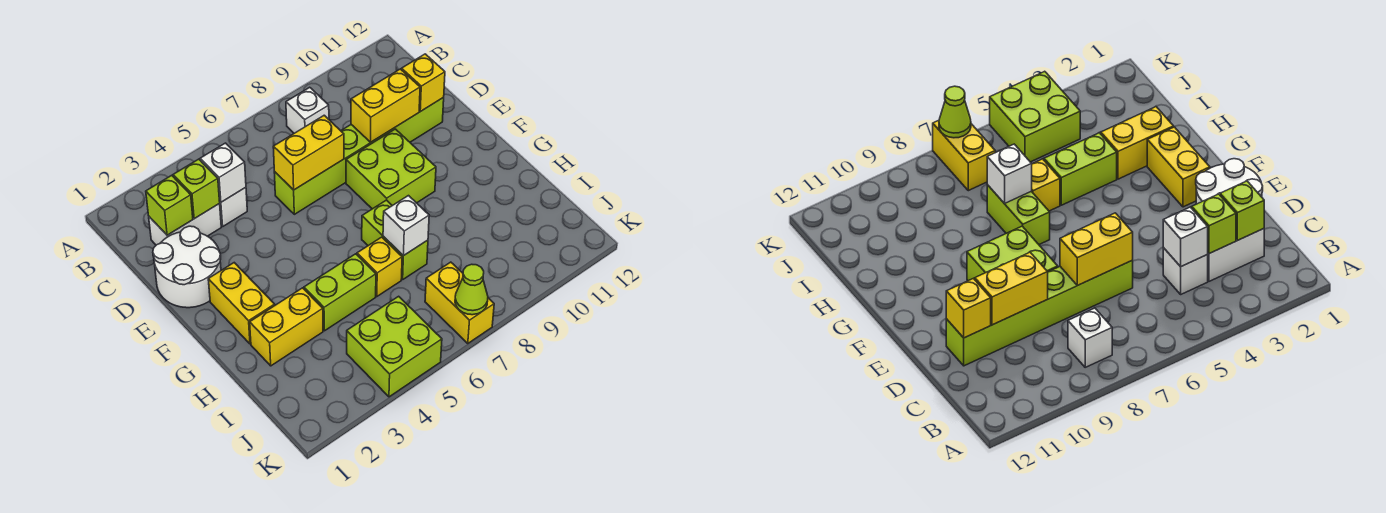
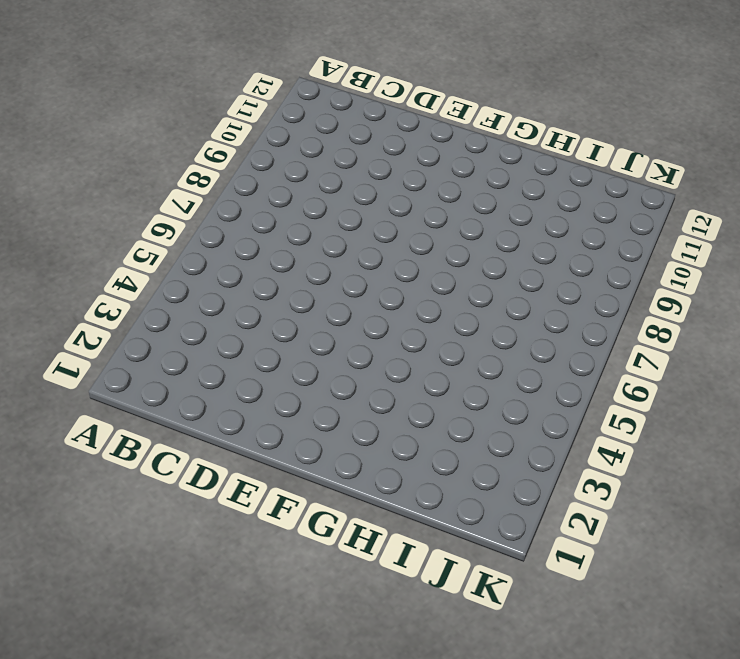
none -> white 1x1 brick [286,87,329,133]
none -> white 1x2 brick [149,204,221,245]
none -> white 1x1 brick [219,188,247,226]

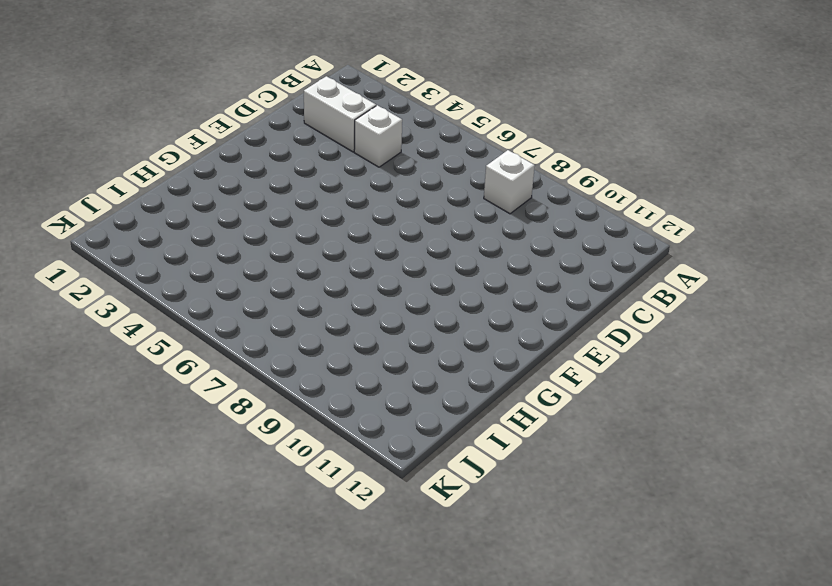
none -> white 2x2 round brick [153,226,221,308]
none -> lime 1x6 brick [274,98,444,214]
none -> lime 2x2 brick [346,129,436,209]

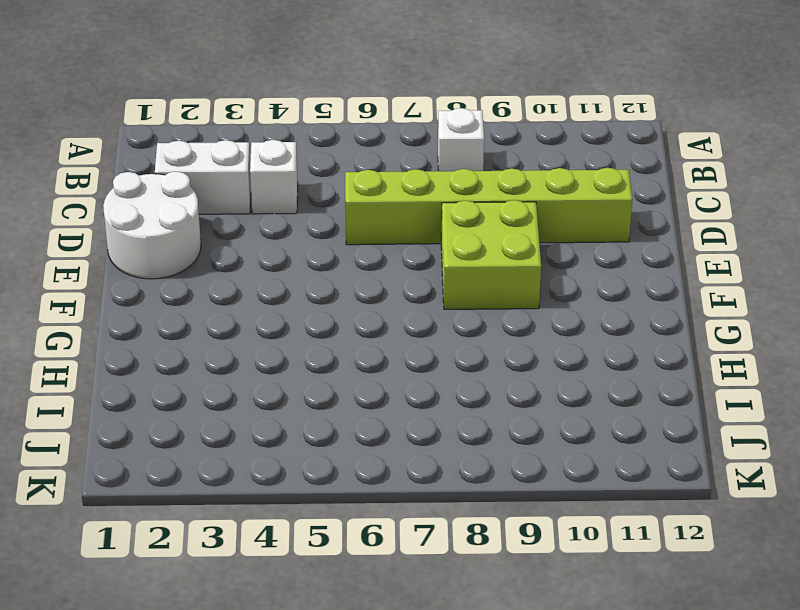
none -> yellow 1x2 brick [208,263,275,344]
none -> lime 1x2 brick [362,200,428,279]
none -> yellow 1x2 brick [250,288,323,366]

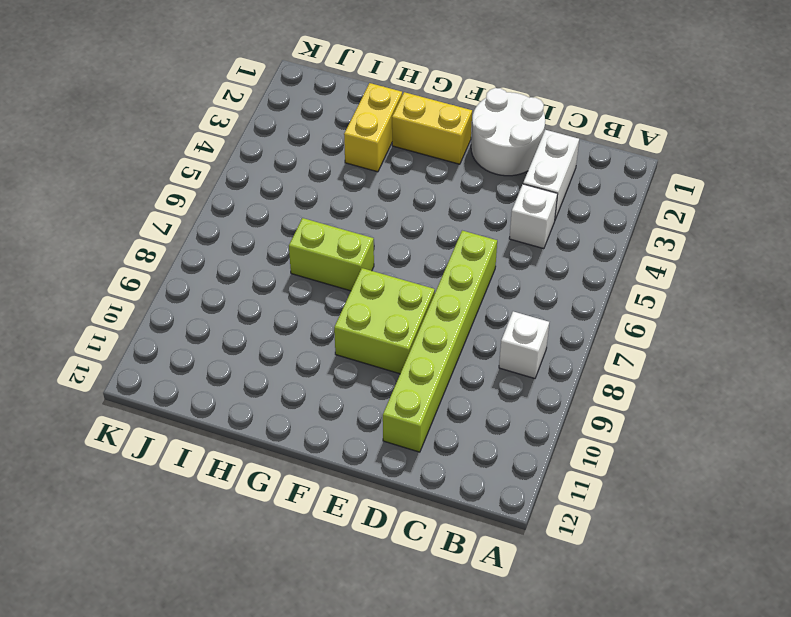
none -> lime 1x2 brick [304,254,376,331]
none -> yellow 1x1 brick [357,237,402,296]
none -> lime 2x2 brick [347,296,442,397]

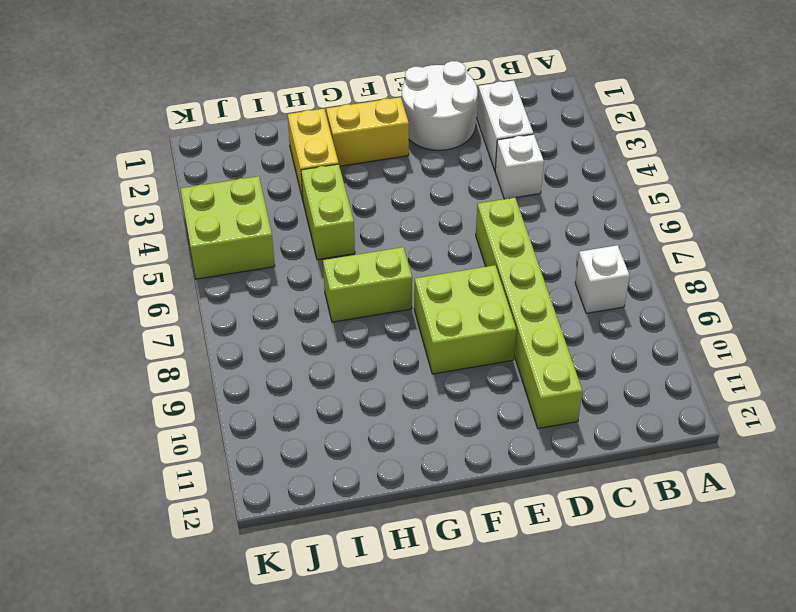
none -> yellow 1x1 brick [357,237,402,296]
none -> yellow 1x2 brick [425,262,494,344]
none -> lime 1x1 brick [146,175,193,235]

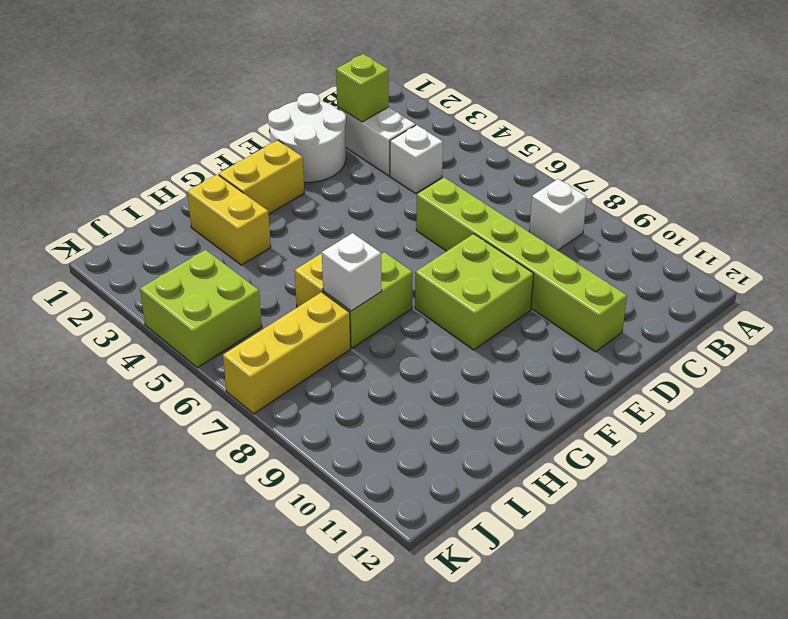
yellow 1x3 brick [223,292,351,414] -> yellow 1x2 brick [425,262,494,344]
none -> lime 1x2 brick [304,254,376,331]
none -> lime 1x1 brick [173,159,220,219]
none -> white 1x1 brick [200,143,246,202]

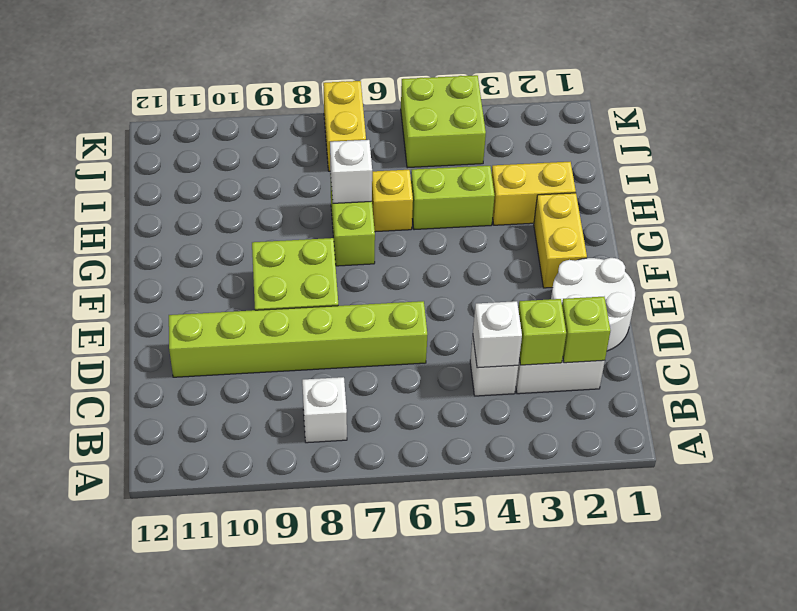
none -> yellow 1x2 brick [273,115,344,190]
none -> yellow 1x2 brick [351,69,420,143]
none -> yellow 1x1 brick [402,54,445,112]

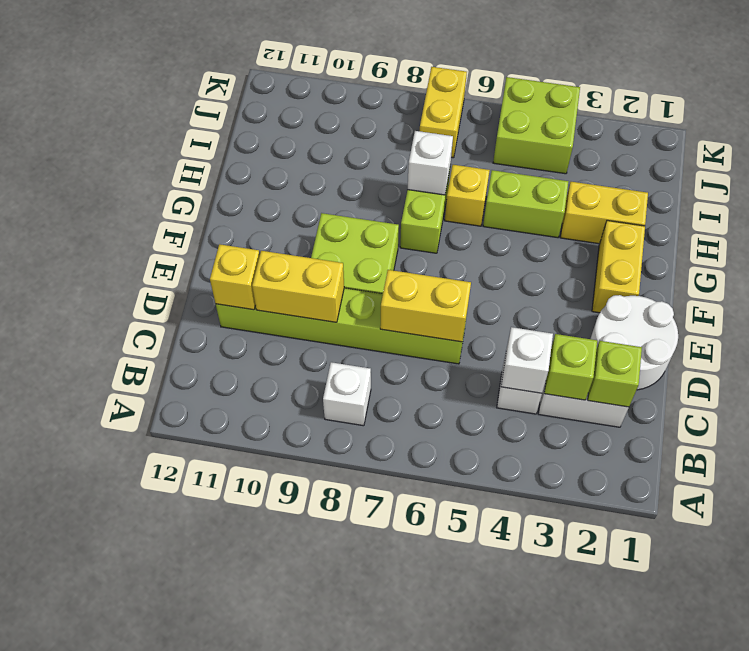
none -> lime 1x1 cone [455,264,488,315]

